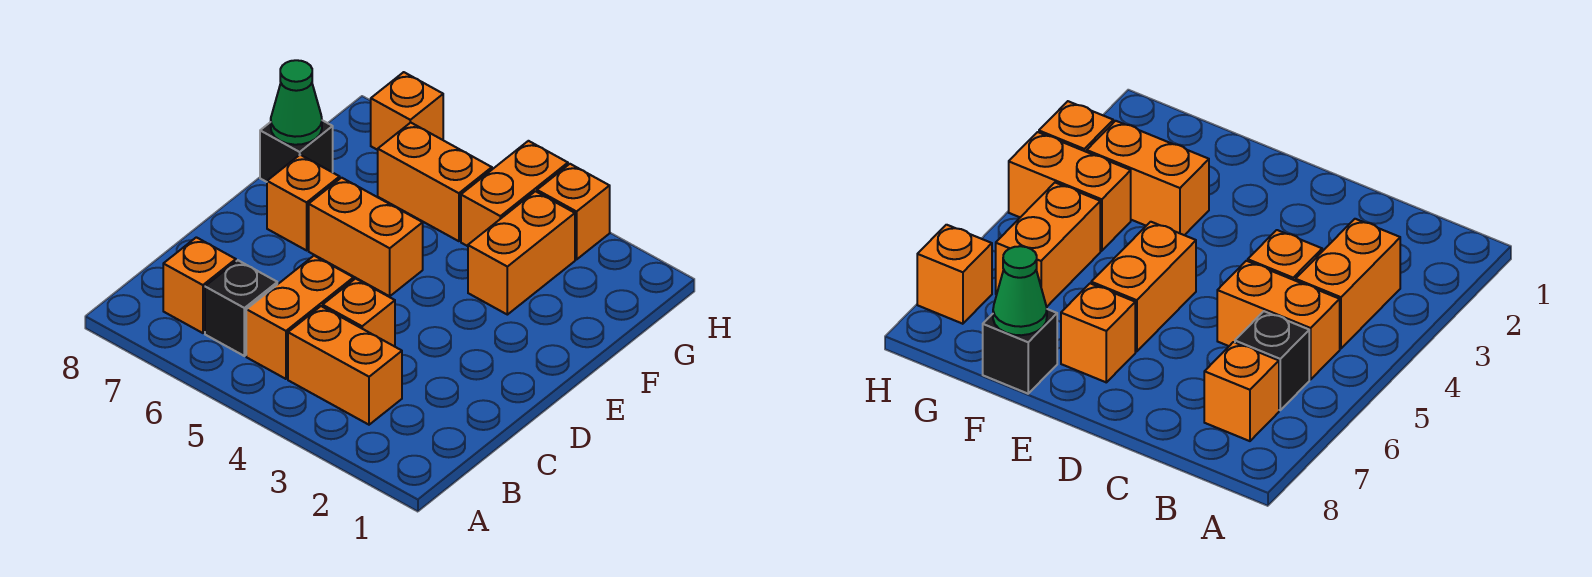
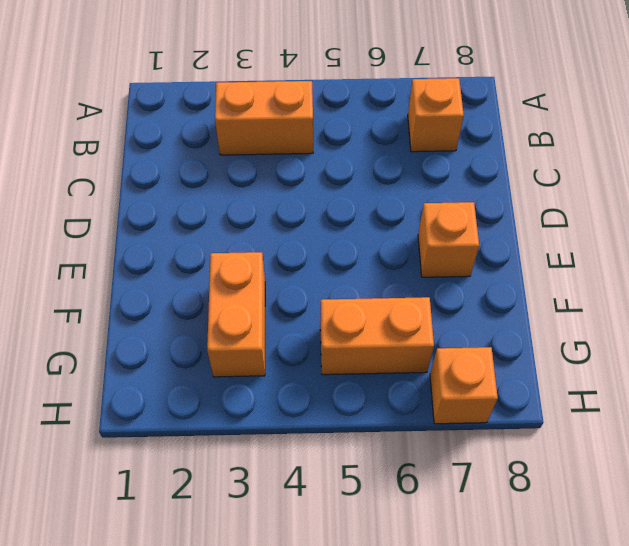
none -> orange 1x2 brick [246,256,354,379]
none -> black 1x1 brick [205,260,277,356]
none -> orange 1x1 brick [323,279,395,347]

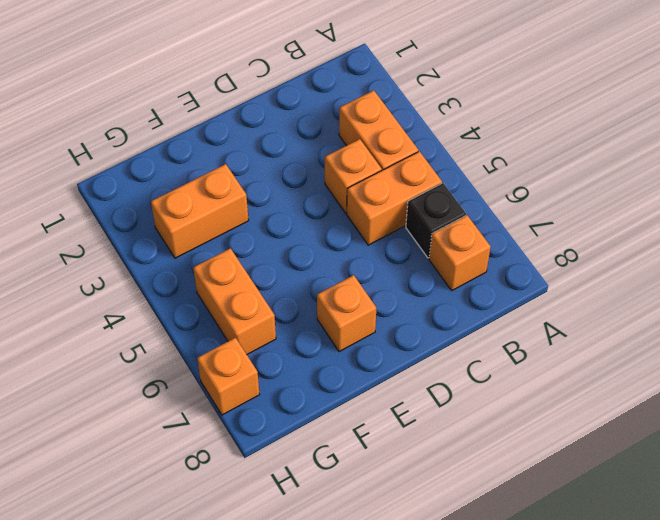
none -> orange 1x2 brick [309,178,423,296]
none -> black 1x1 brick [260,120,333,182]
none -> orange 1x2 brick [461,141,568,246]

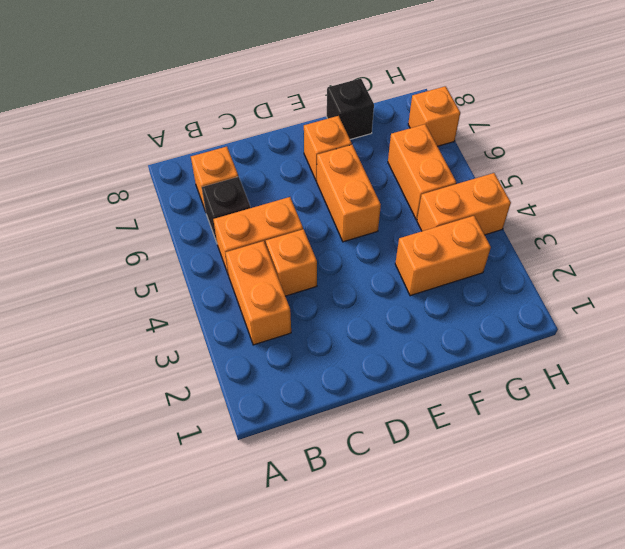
none -> orange 1x1 brick [537,164,610,260]
none -> green 1x1 cone [271,60,322,145]

